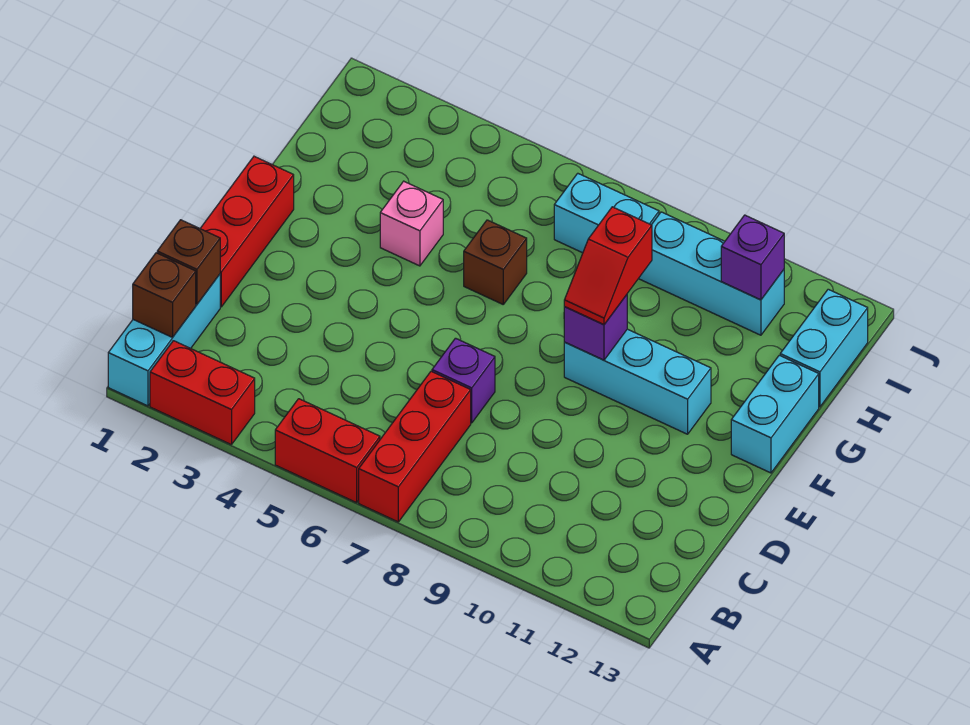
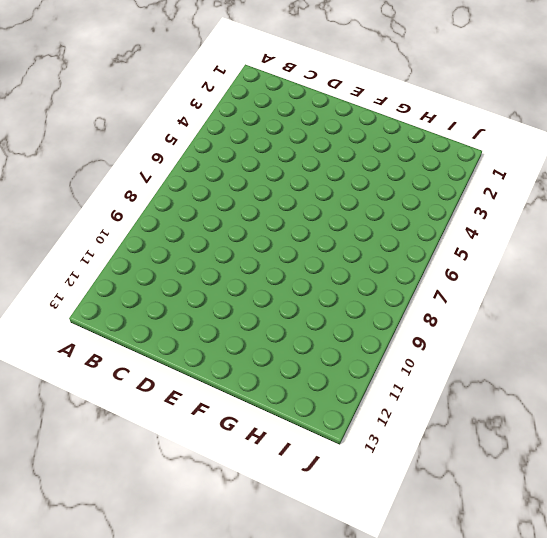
none -> cyan 1x3 brick [108,274,220,406]
none -> red 1x2 brick [150,341,255,445]
none -> red 1x2 brick [275,399,380,503]

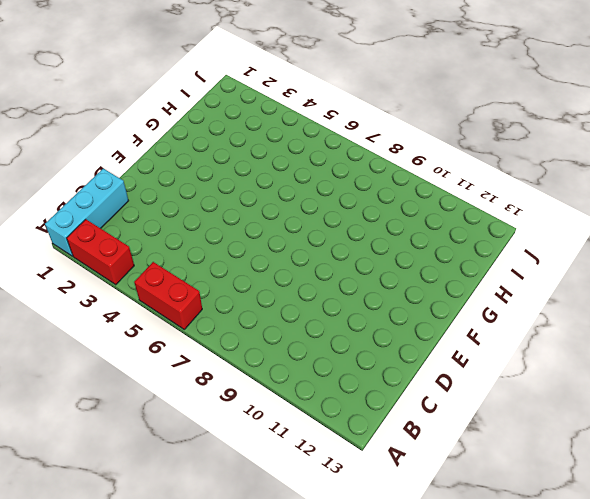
none -> red 1x3 brick [359,371,471,522]
none -> red 1x3 brick [200,156,294,307]
none -> purple 1x1 brick [432,338,495,423]

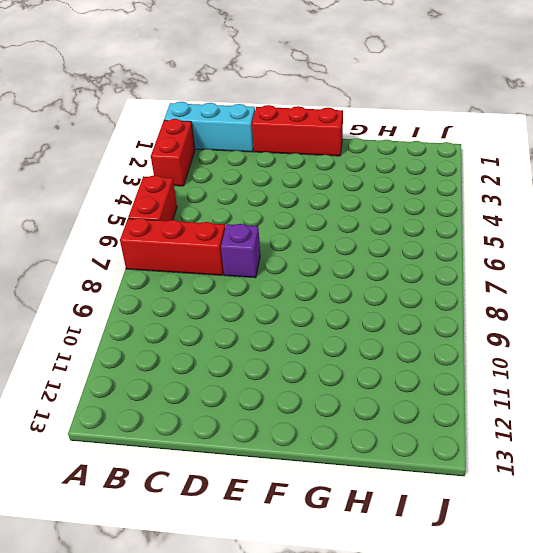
none -> cyan 1x3 brick [564,329,711,434]
none -> cyan 1x2 brick [731,355,819,473]
none -> pink 1x1 brick [380,181,443,266]

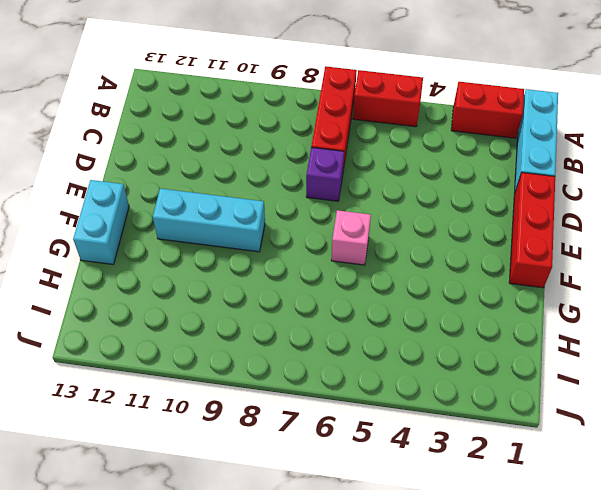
pink 1x1 brick [331,210,371,265] -> pink 1x1 brick moved to [380,181,443,266]
none -> brown 1x1 brick [464,220,527,304]
none -> cyan 1x2 brick [780,289,868,407]
none -> cyan 1x2 brick [554,173,659,253]

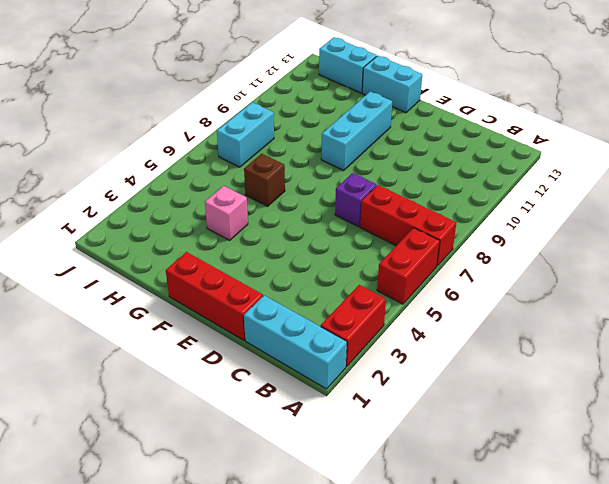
none -> cyan 1x3 brick [638,212,784,335]
none -> brown 1x1 brick [133,253,196,337]
none -> brown 1x1 brick [157,220,220,304]

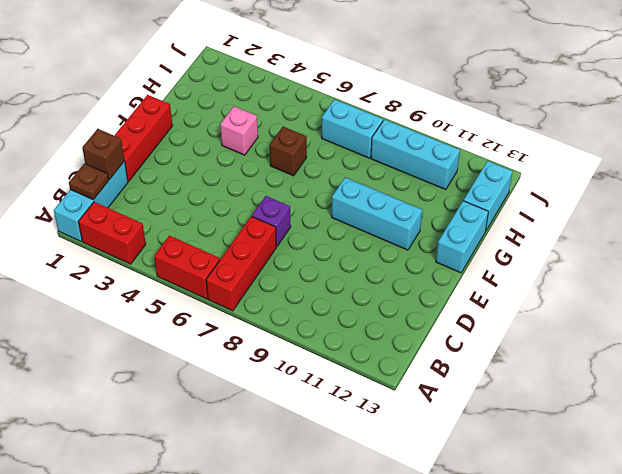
brown 1x1 plate [69,163,109,200] -> brown 1x1 brick [133,253,196,337]
none -> purple 1x1 brick [564,295,627,360]
none -> purple 1x1 brick [721,215,784,300]
none -> red 1x2 slope [564,207,652,325]

